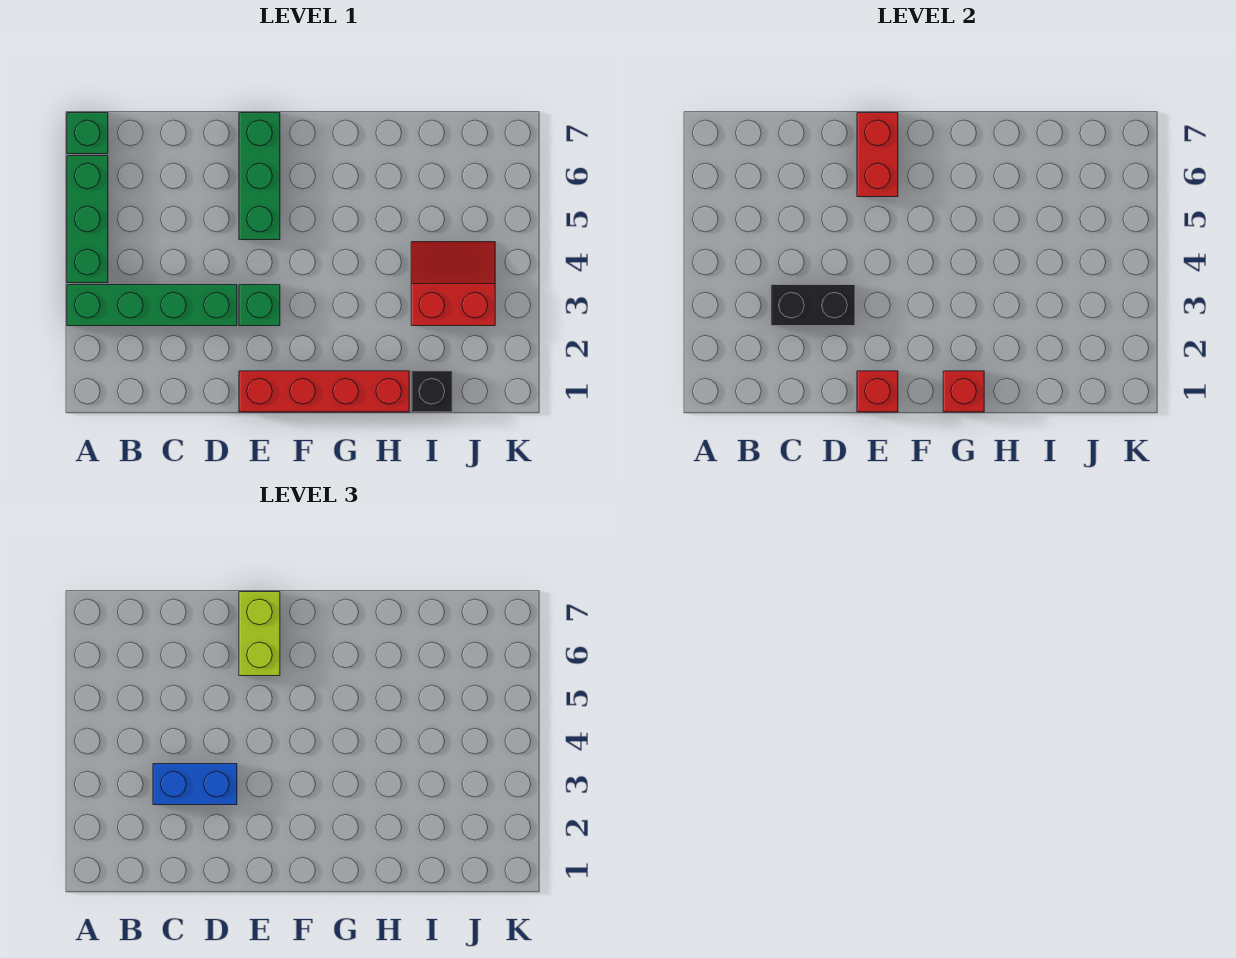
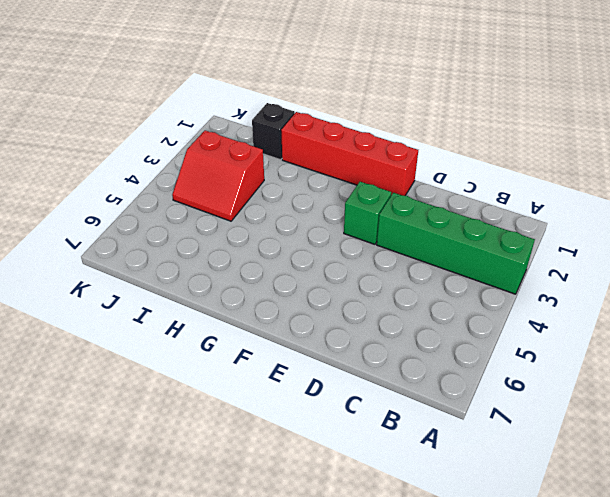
none -> green 1x3 brick [67,156,108,283]
none -> green 1x1 brick [67,113,108,154]
none -> green 1x3 brick [239,113,280,240]

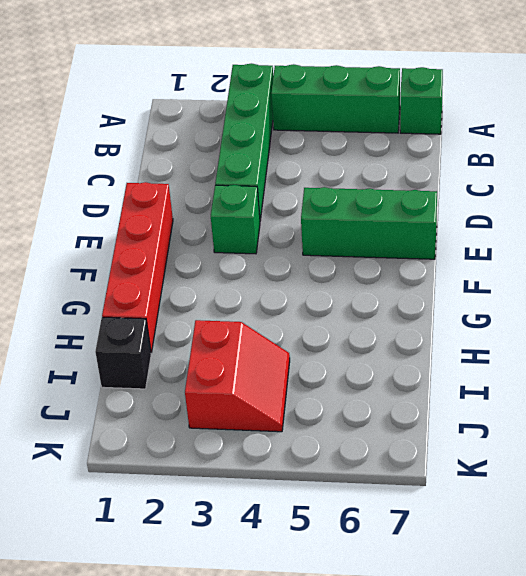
none -> black 1x2 brick [771,285,855,326]
none -> red 1x1 brick [857,371,898,412]
none -> red 1x2 brick [857,113,898,197]

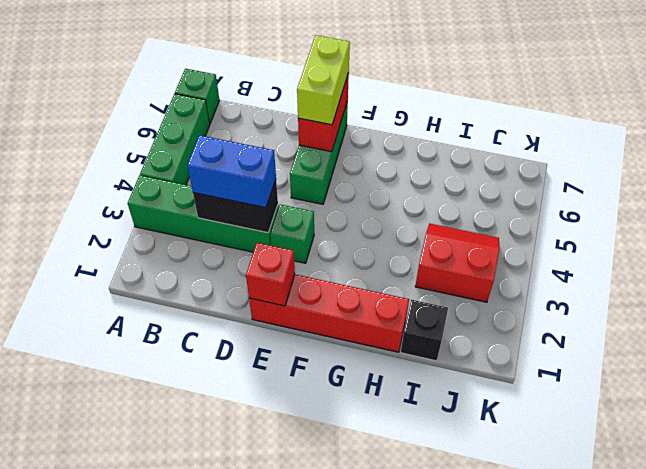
none -> red 1x1 brick [943,371,984,412]

